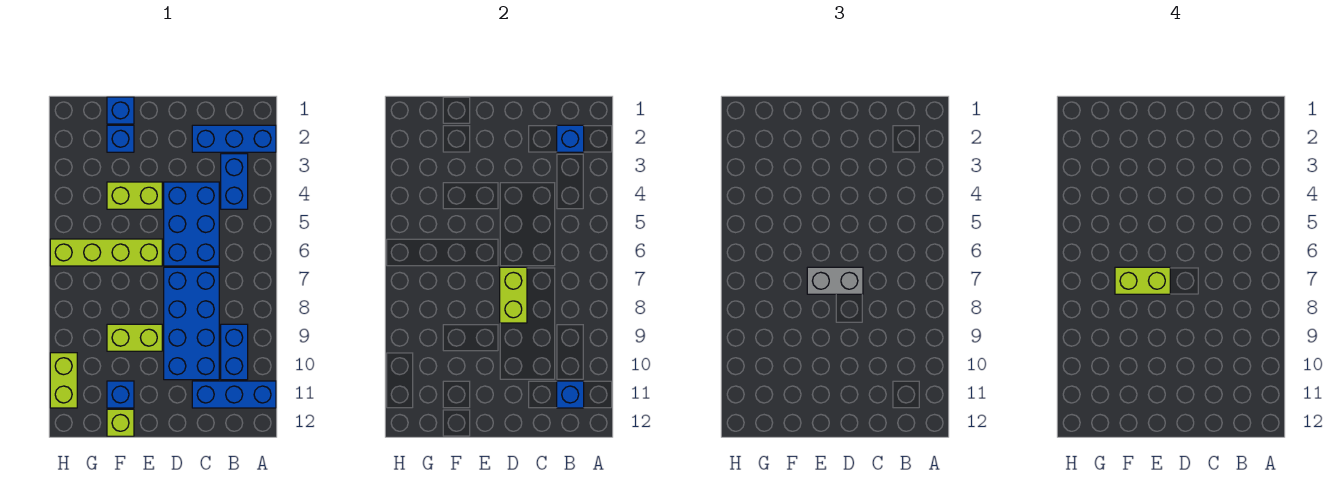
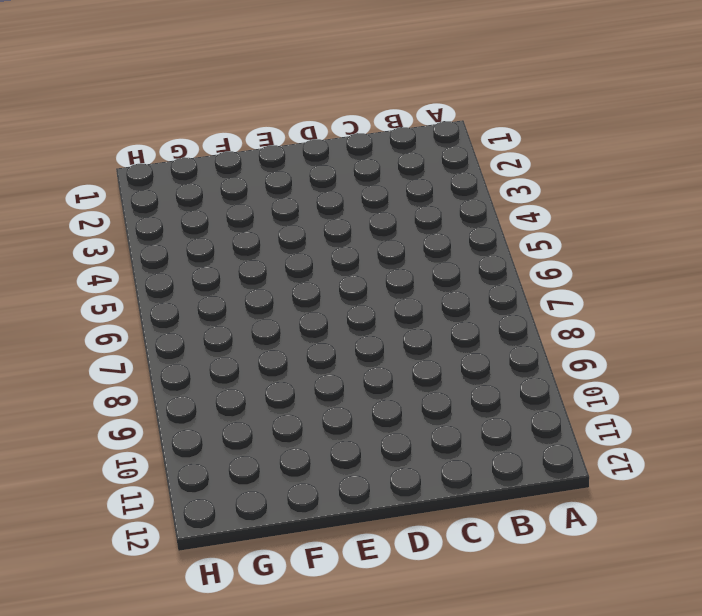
none -> blue 1x3 brick [192,125,276,152]
none -> blue 1x3 brick [192,381,276,408]
none -> blue 1x2 brick [221,154,248,209]

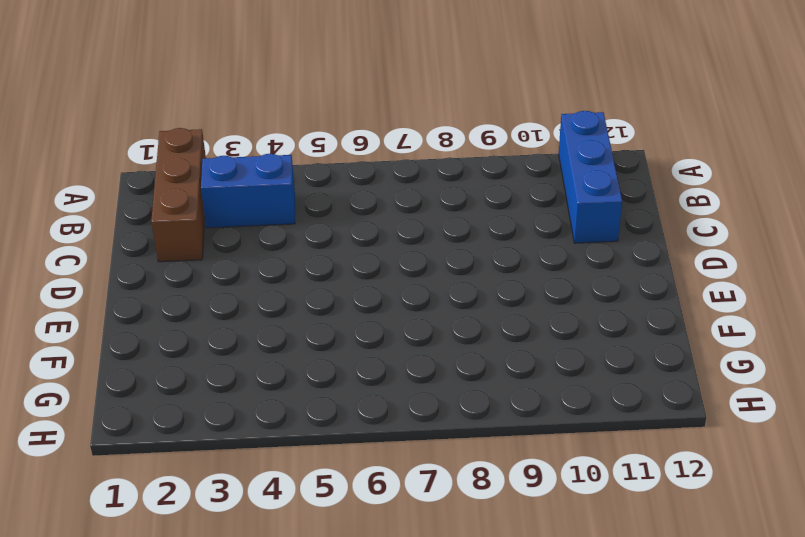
brown 1x3 brick [151,128,206,262] -> blue 1x3 brick [192,125,276,152]
none -> blue 1x2 brick [221,324,248,380]
none -> blue 2x3 brick [164,182,219,266]
none -> blue 2x4 brick [164,267,219,380]

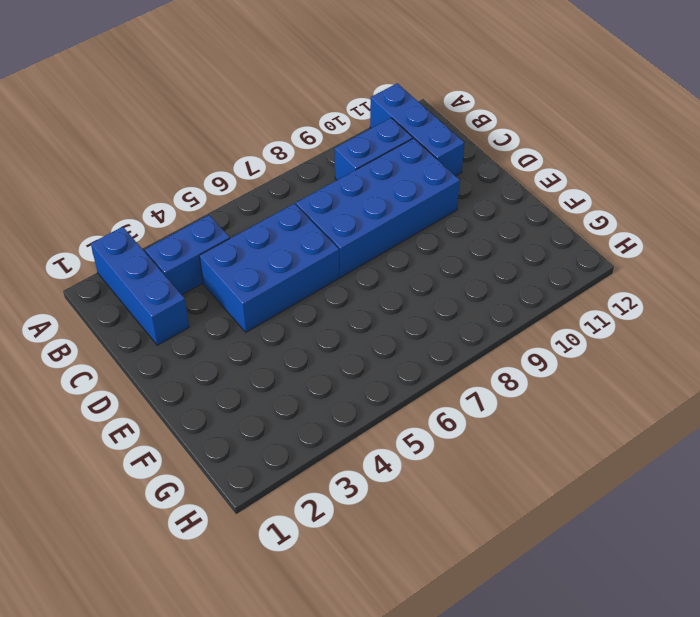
none -> lime 1x2 brick [107,182,162,209]
none -> lime 1x4 brick [50,239,162,266]
none -> lime 1x2 brick [107,324,162,351]

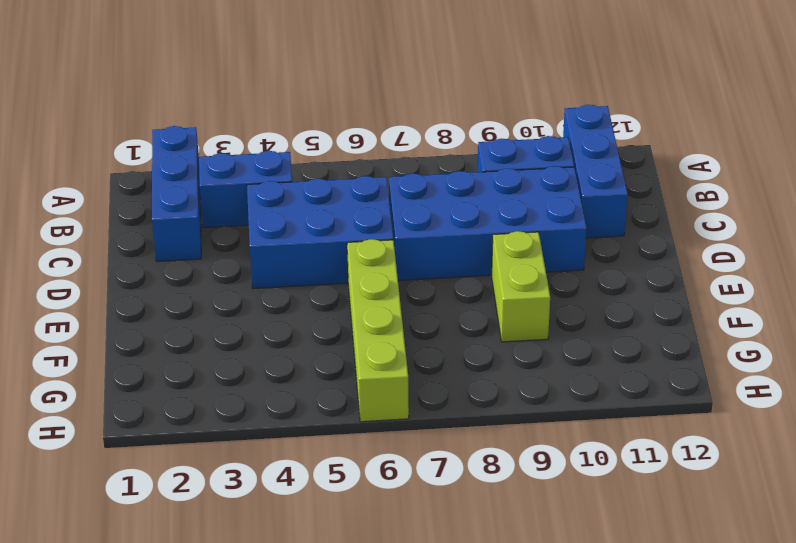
none -> lime 1x2 brick [107,182,162,209]
none -> blue 1x1 brick [107,97,134,124]
none -> blue 1x1 brick [107,125,134,152]

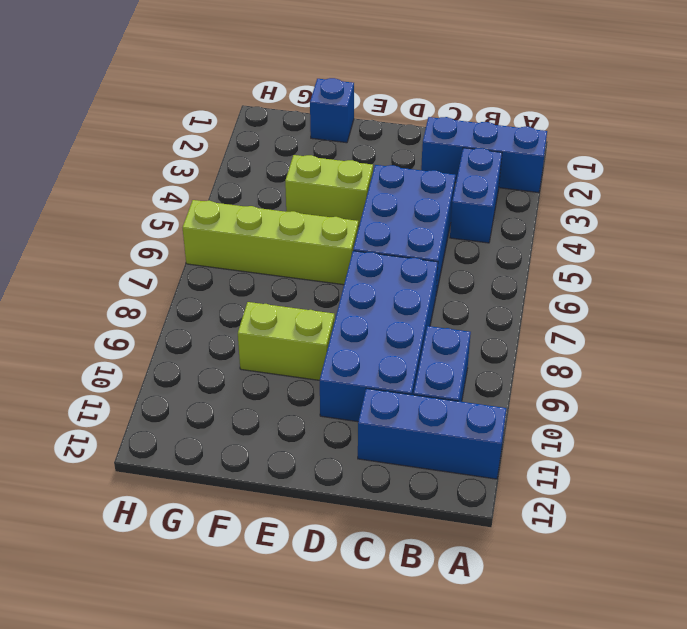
none -> blue 1x1 brick [107,125,134,152]
none -> blue 1x1 brick [107,381,134,408]
none -> lime 1x1 brick [107,409,134,436]

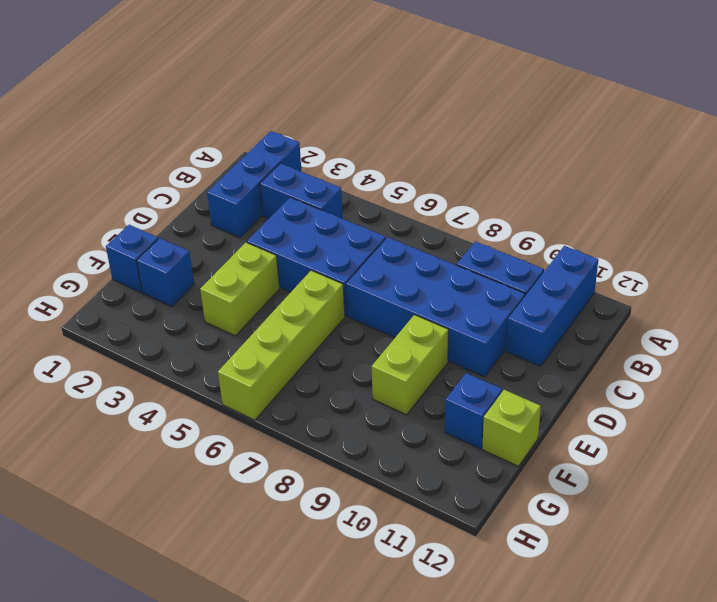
none -> lime 1x2 brick [50,353,77,408]
none -> blue 1x1 brick [557,125,584,152]
none -> blue 1x1 brick [557,381,584,408]

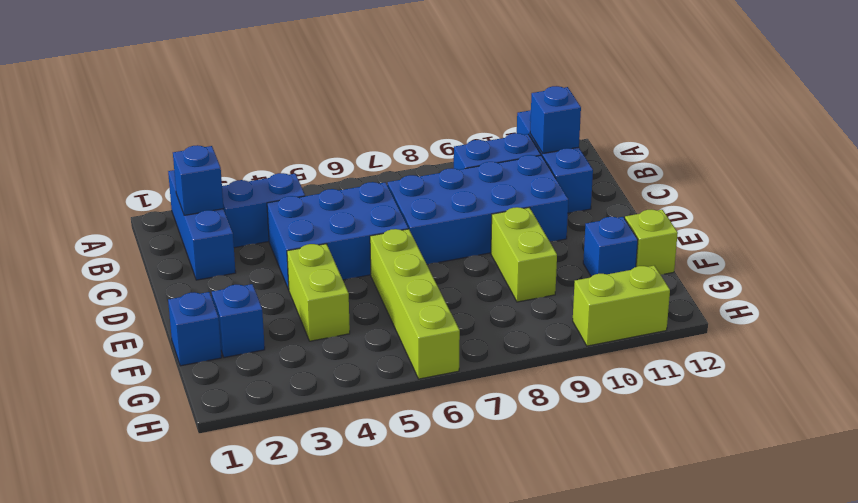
none -> lime 1x2 brick [500,267,527,323]
none -> grey 1x2 brick [807,267,863,294]
none -> lime 1x2 brick [1115,267,1170,294]

